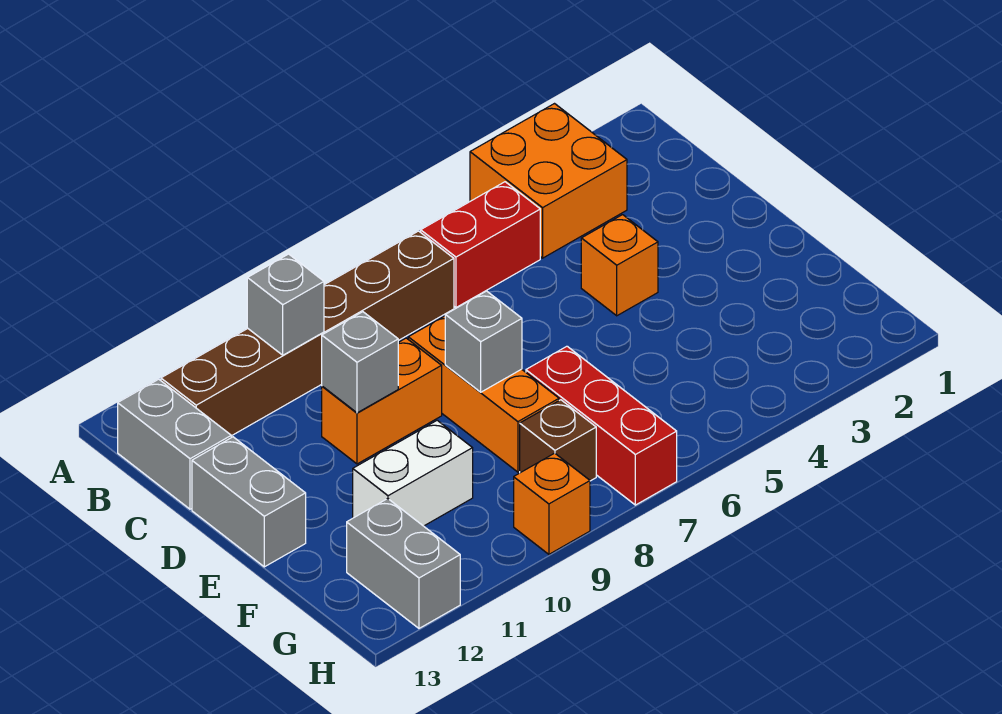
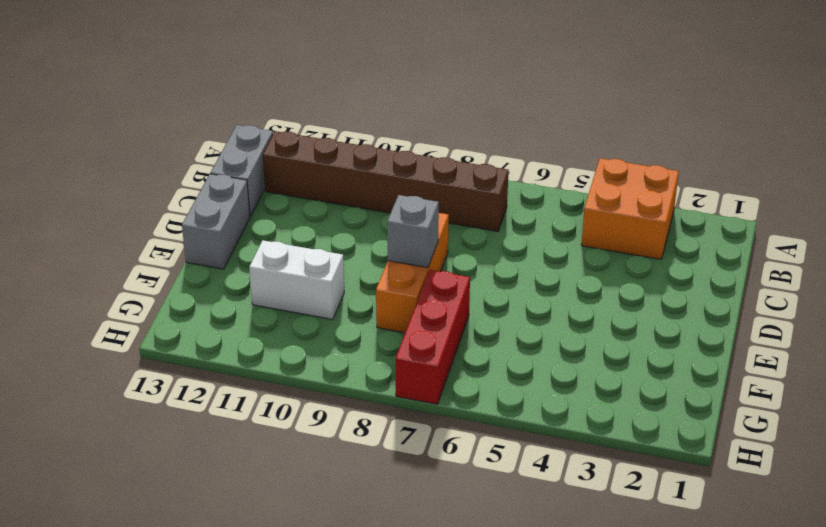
none -> red 1x2 brick [421,182,540,307]
none -> orange 1x1 brick [581,215,658,316]
none -> orange 1x2 brick [322,338,442,464]

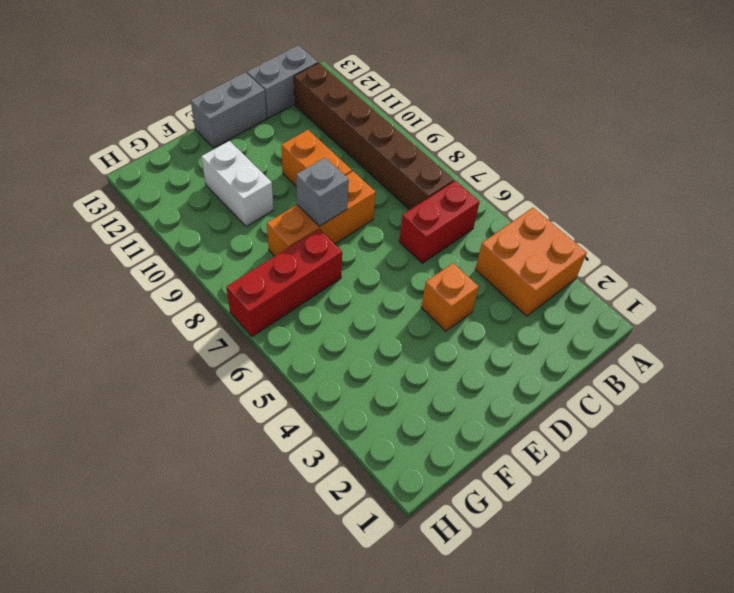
red 1x2 brick [399,181,479,263] -> red 1x2 brick turned to [421,182,540,307]
none -> brown 1x1 brick [520,400,596,481]
none -> grey 1x2 brick [347,499,460,628]
none -> orange 1x1 brick [514,453,590,554]

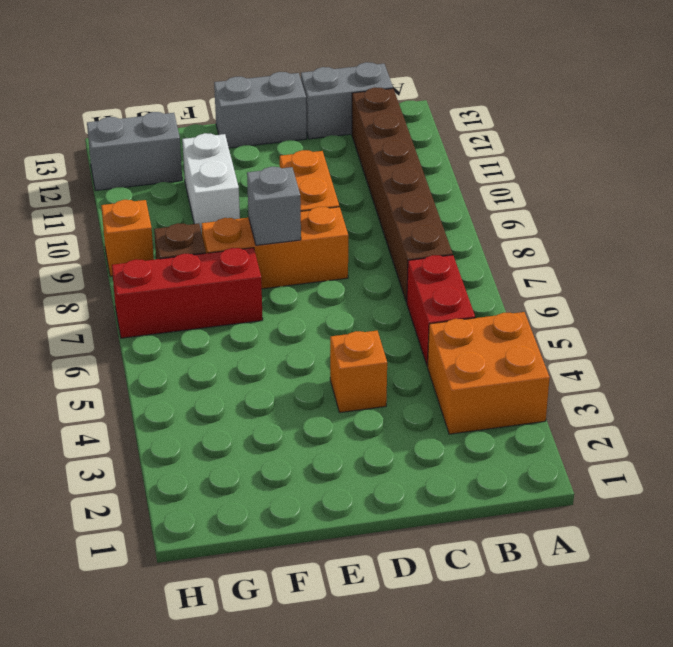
none -> grey 1x1 brick [247,254,324,355]
none -> grey 1x1 brick [322,312,398,413]

